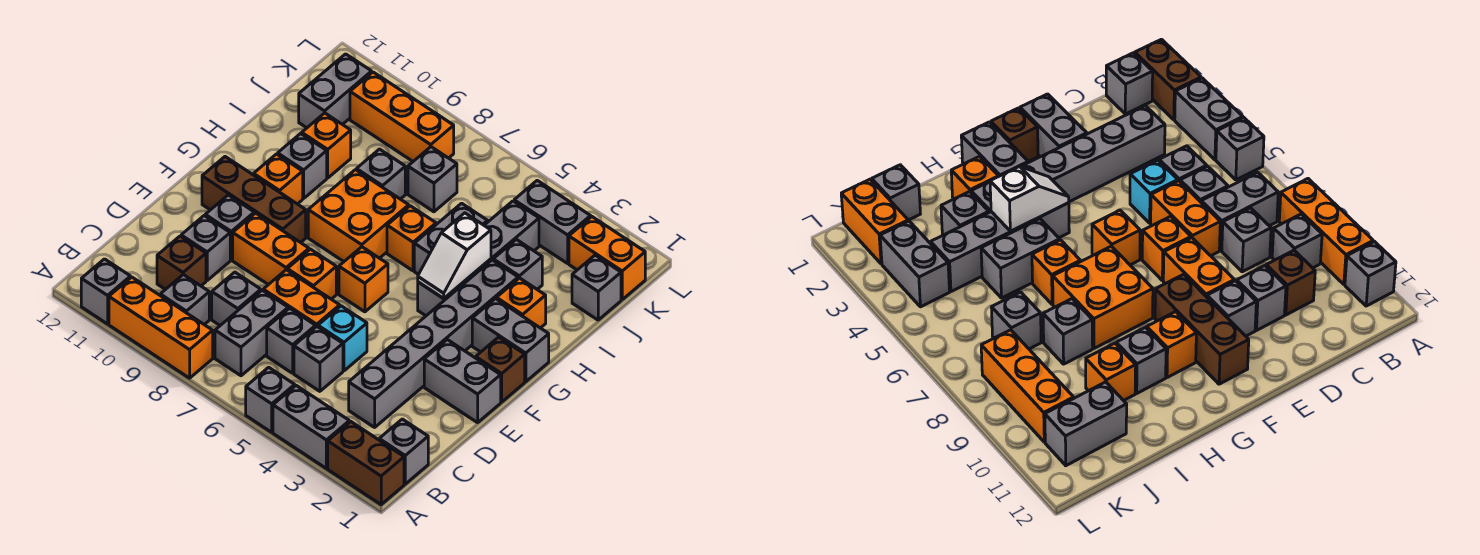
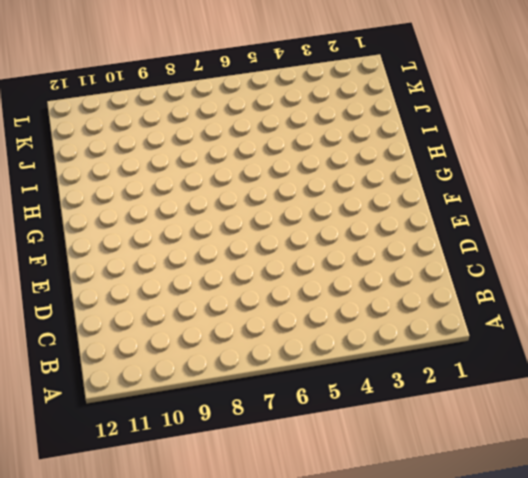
none -> brown 1x2 brick [328,422,404,505]
none -> grey 1x2 brick [273,386,349,468]
none -> grey 1x1 brick [246,367,295,432]
none -> orange 1x3 brick [109,277,213,378]

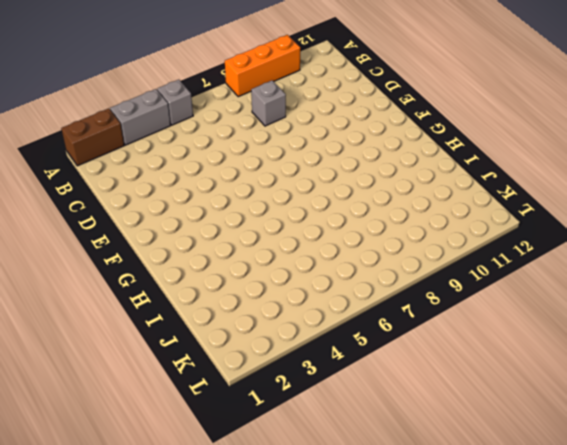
none -> grey 1x1 brick [81,259,131,324]
none -> grey 1x1 brick [379,419,428,484]
none -> grey 1x2 brick [215,290,288,376]
none -> grey 1x1 brick [160,275,209,324]

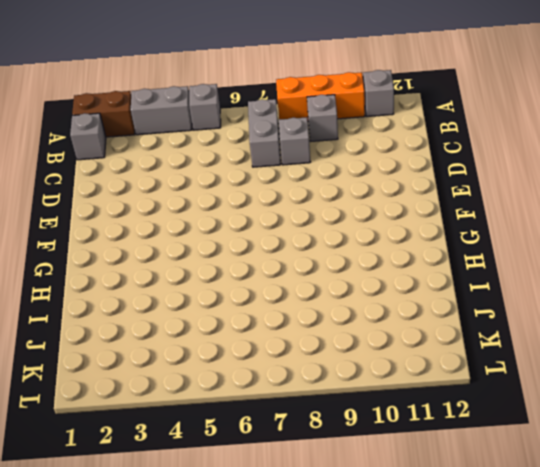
none -> grey 1x6 brick [349,260,518,427]
none -> grey 1x1 brick [294,327,343,391]
none -> grey 1x1 brick [267,308,316,373]
none -> brown 1x1 brick [157,236,206,290]

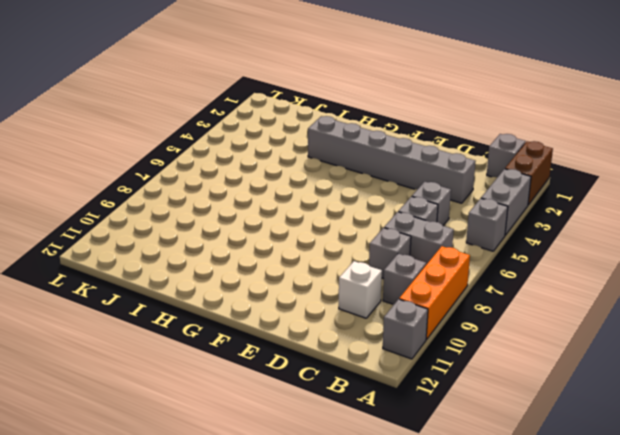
white 1x1 brick [339,261,382,318] -> brown 1x1 brick [157,236,206,290]
none -> cyan 1x1 brick [318,306,367,371]
none -> orange 1x2 brick [263,270,340,327]
none -> grey 1x1 brick [181,216,230,280]
none -> grey 1x2 brick [424,340,501,423]

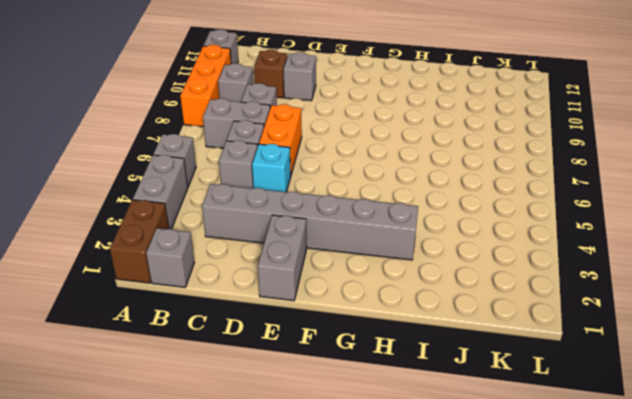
none -> orange 1x1 brick [287,249,336,299]
none -> orange 1x2 brick [233,213,309,285]
none -> grey 1x1 brick [205,195,254,260]
none -> brown 1x1 brick [476,337,525,402]

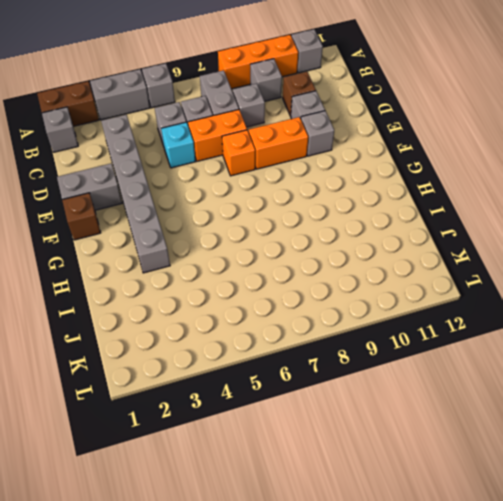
none -> orange 1x1 brick [339,247,388,312]
none -> brown 1x3 brick [202,157,306,243]
none -> grey 1x2 brick [472,299,549,382]
none -> grey 1x4 brick [418,201,539,316]

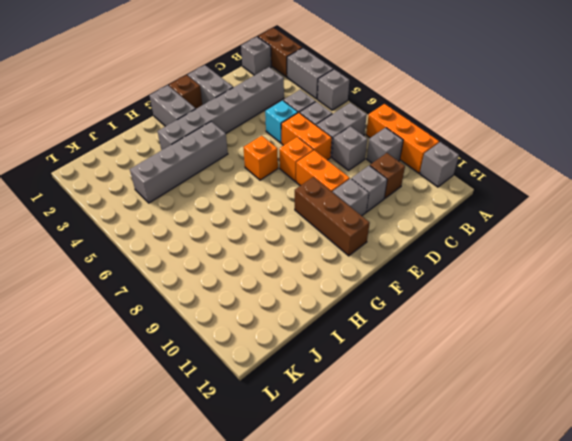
none -> orange 2x2 brick [308,170,409,261]
none -> orange 1x1 brick [254,154,303,204]
none -> orange 1x1 brick [497,278,546,328]
none -> grey 1x2 brick [414,203,488,274]

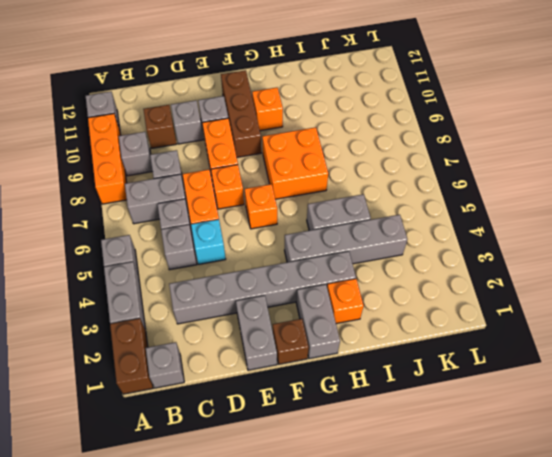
none -> orange 1x1 brick [387,206,436,271]
none -> grey 1x1 brick [278,134,327,198]
none -> grey 1x1 brick [493,239,542,289]
none -> grey 1x1 brick [356,149,405,199]

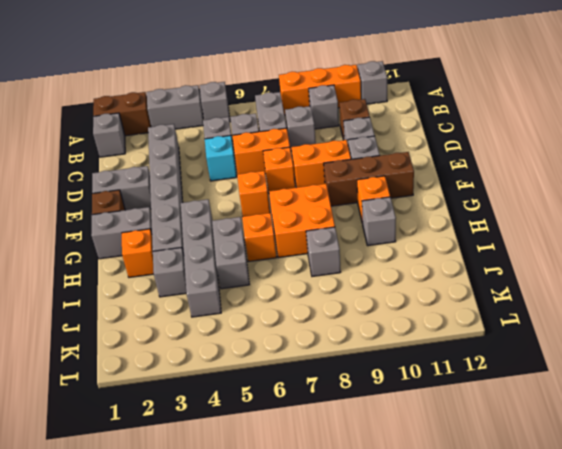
none -> orange 1x1 brick [302,113,351,178]
none -> grey 1x1 brick [572,255,621,320]
none -> grey 1x1 brick [408,147,457,212]
none -> grey 1x2 brick [299,54,372,128]

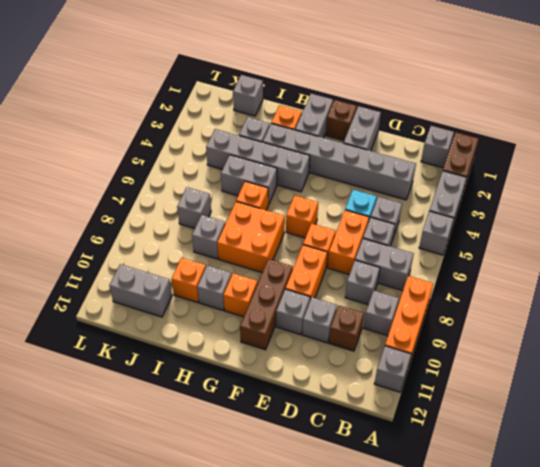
none -> orange 1x2 brick [569,217,645,299]
none -> grey 1x2 brick [514,181,591,263]
none -> orange 1x3 brick [350,72,454,161]
none -> white 1x2 slope [418,213,491,299]

